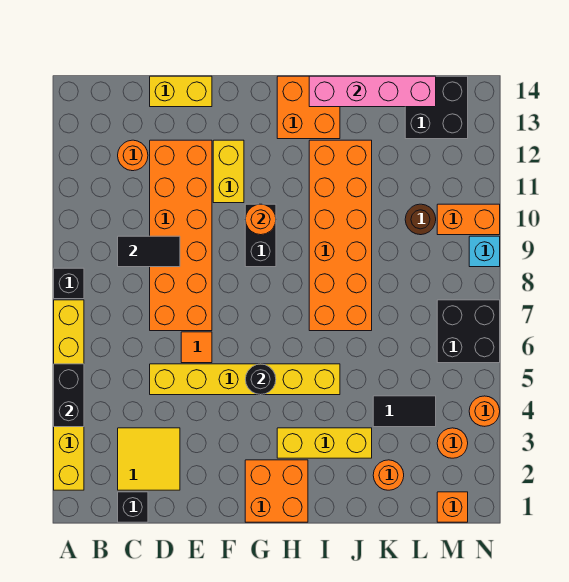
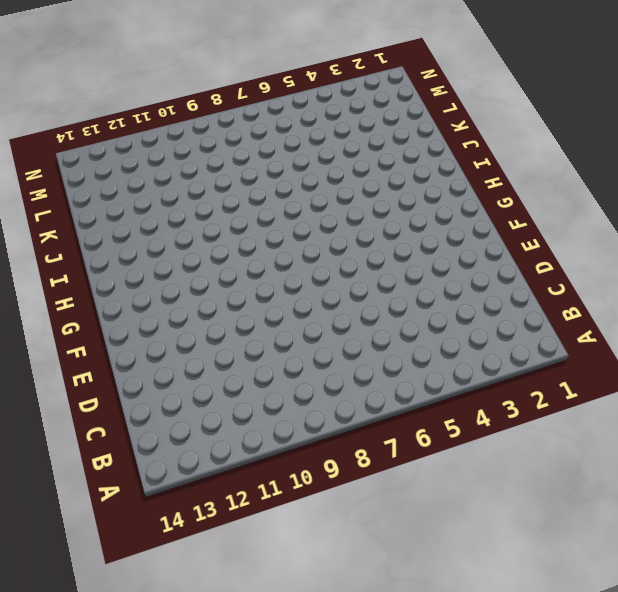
none -> yellow 1x6 brick [54,300,84,490]
none -> black 1x1 brick [54,268,84,299]
none -> black 1x1 brick [118,492,148,522]
none -> yellow 2x2 tile [118,428,180,490]

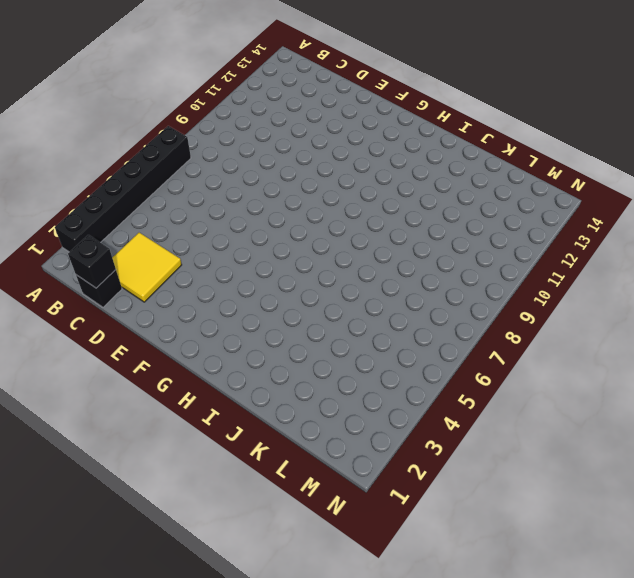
black 1x6 brick [55,126,191,252] -> yellow 1x6 brick [54,300,84,490]
black 1x1 brick [68,235,116,288] -> black 1x1 brick moved to [54,268,84,299]
none -> orange 1x1 round brick [118,140,148,171]
none -> yellow 1x6 brick [150,364,340,395]
none -> orange 2x6 brick [150,140,212,331]
none -> yellow 1x2 brick [150,76,212,107]

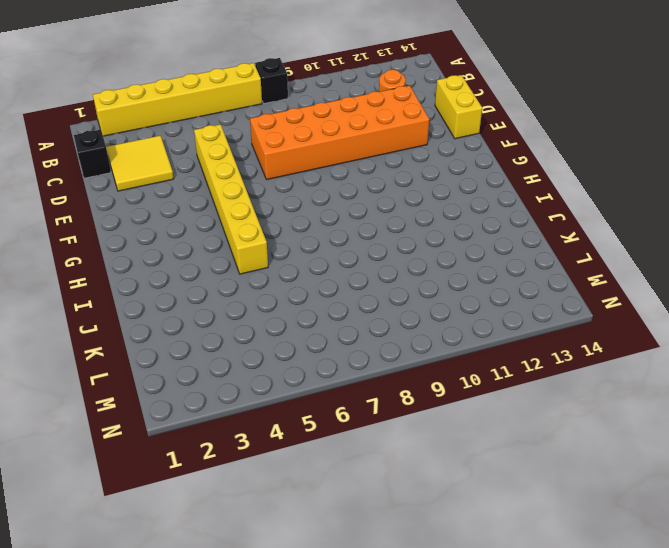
none -> orange 1x1 tile [181,332,212,363]
none -> yellow 1x2 brick [213,140,244,203]
none -> orange 2x2 brick [245,460,308,522]
none -> black 1x2 brick [245,204,276,267]

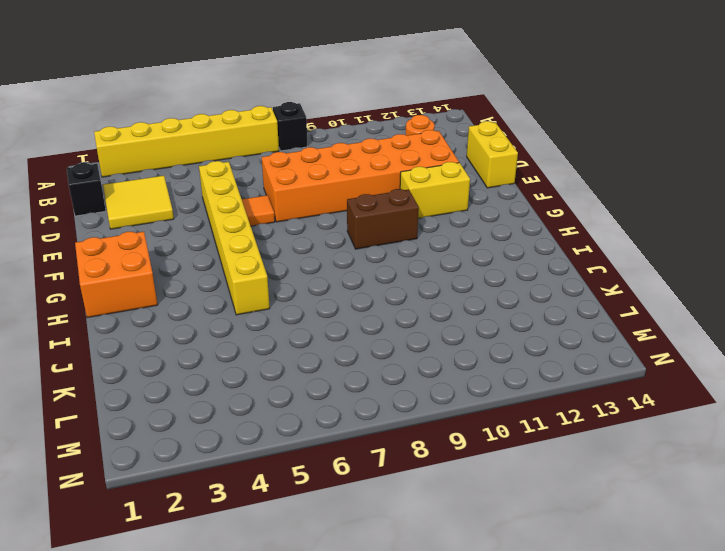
brown 1x2 brick [347,189,419,249] -> black 1x2 brick [245,204,276,267]
none -> yellow 1x3 brick [277,428,372,458]
none -> orange 2x2 brick [277,76,340,139]
none -> orange 2x6 brick [309,140,372,331]
none -> orange 1x1 round brick [373,460,404,490]

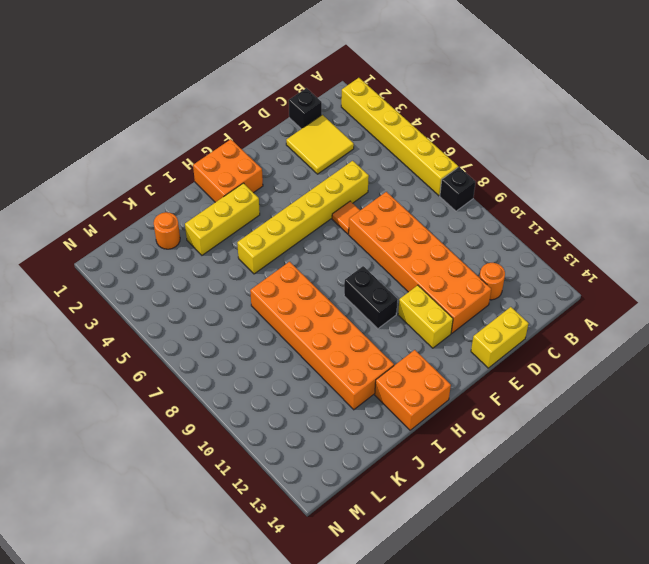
none -> black 1x2 tile [373,396,436,427]
none -> brown 1x1 round brick [405,204,436,235]
none -> black 2x2 brick [405,76,468,139]
none -> orange 1x1 brick [437,492,468,522]

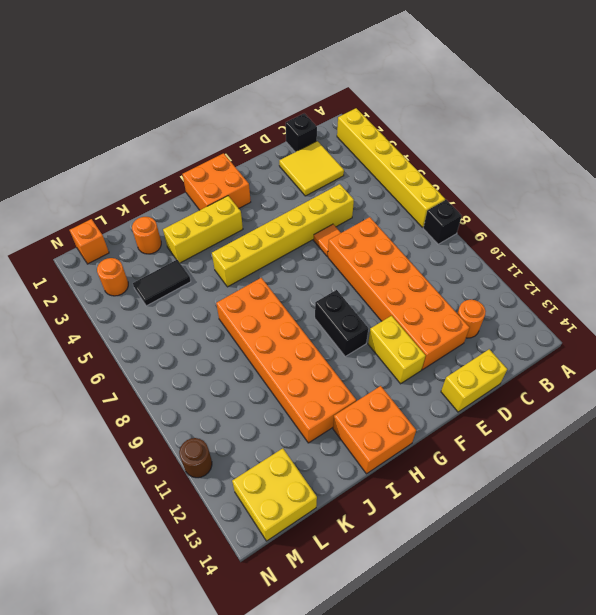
yellow 2x2 brick [232,448,317,541] -> black 2x2 brick [405,76,468,139]
brown 1x1 round brick [179,438,212,478] -> brown 1x1 round brick moved to [405,204,436,235]
none -> black 2x2 brick [437,300,500,363]
none -> orange 1x2 brick [437,204,500,235]
none -> orange 1x1 round brick [469,396,500,426]
none -> cyan 1x1 brick [469,236,500,267]

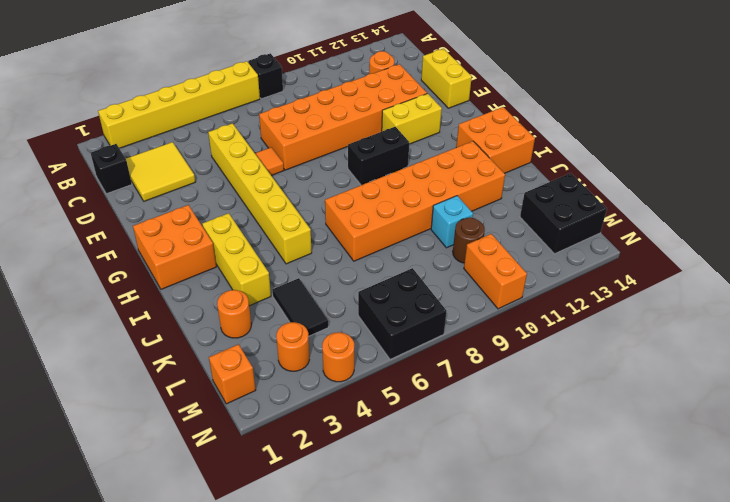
cyan 1x1 brick [431,196,473,248] -> cyan 1x1 brick moved to [469,236,500,267]
none -> black 1x2 brick [54,364,84,427]
none -> black 1x2 tile [118,236,180,267]
none -> black 1x1 round brick [245,364,276,395]
none -> orange 1x1 round brick [245,204,276,235]

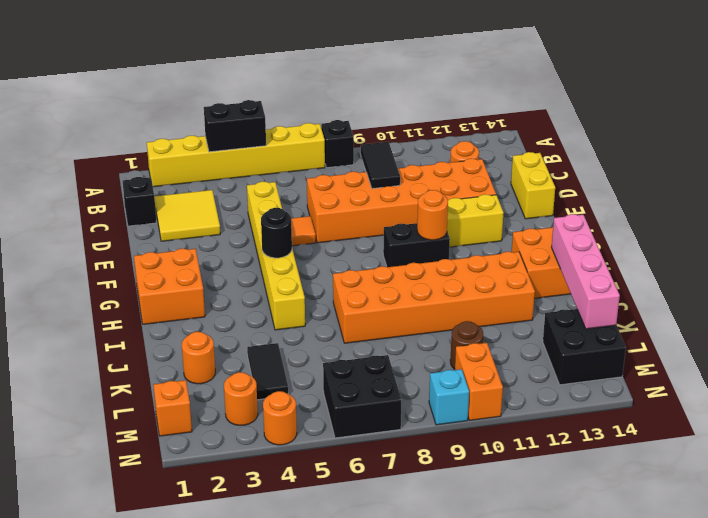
none -> yellow 1x3 brick [277,428,372,458]

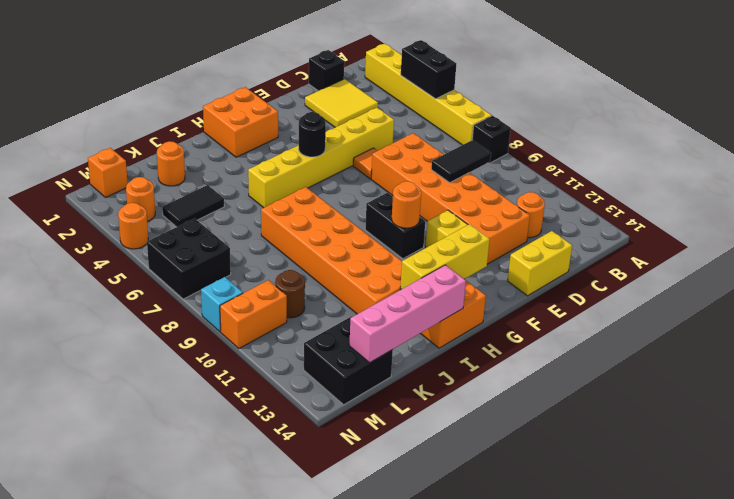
yellow 1x3 brick [400,224,490,289] -> yellow 1x3 brick moved to [277,428,372,458]

